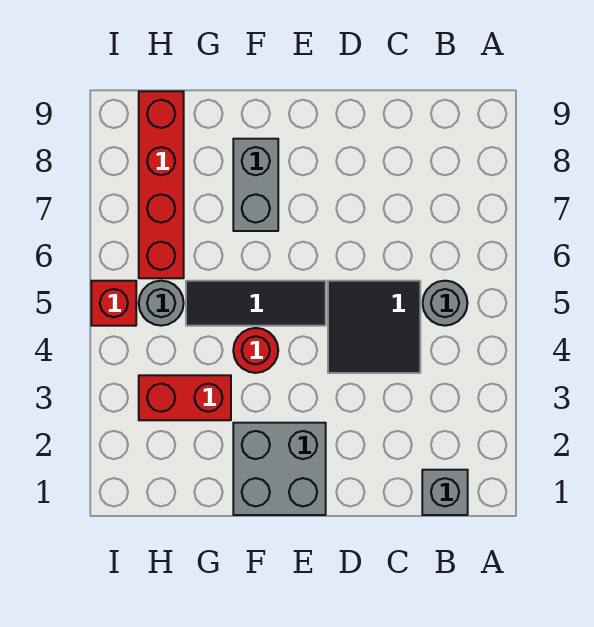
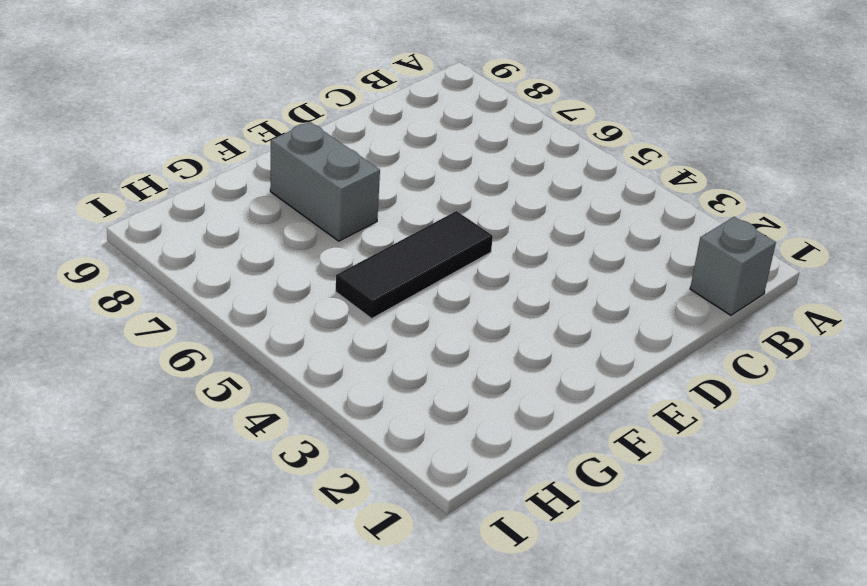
none -> grey 1x1 round brick [423,281,467,326]
none -> black 2x2 tile [328,281,420,373]

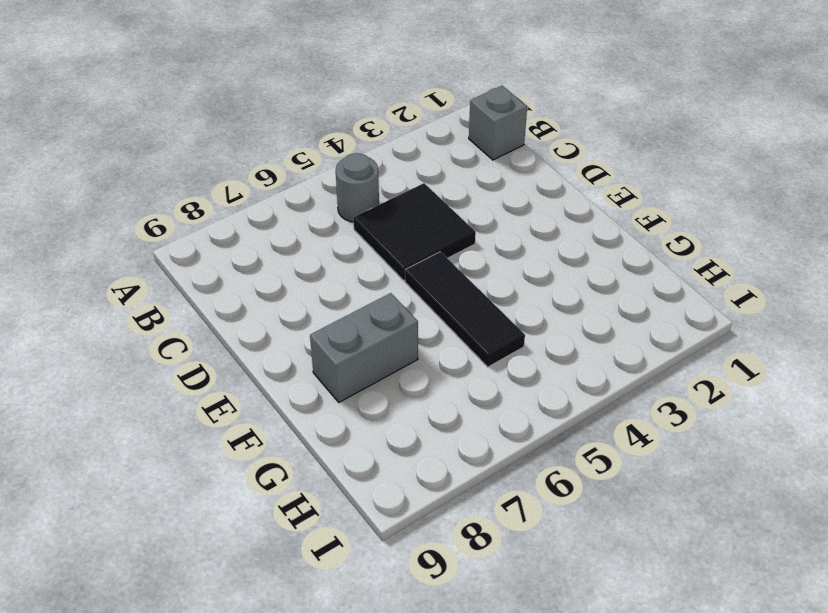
none -> grey 2x2 brick [233,423,326,515]
none -> red 1x1 round brick [233,328,278,373]

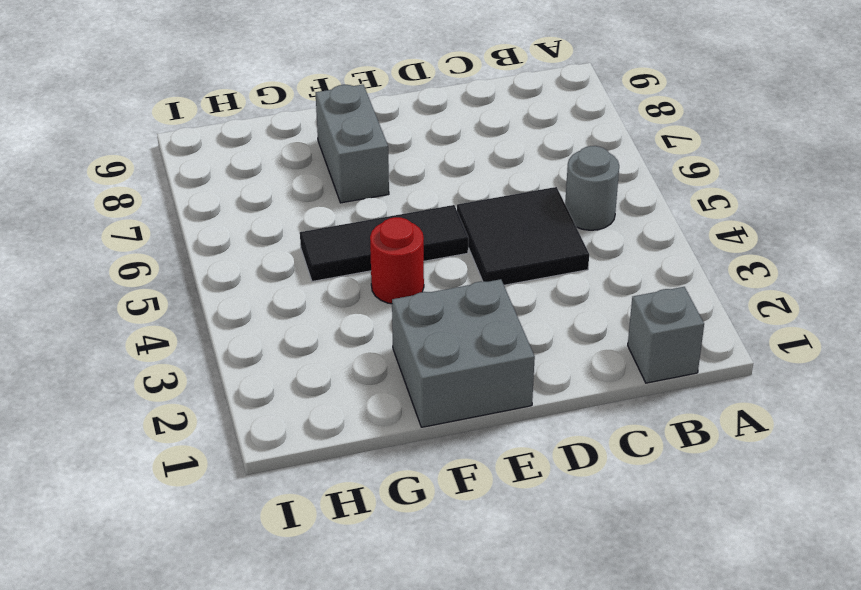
none -> red 1x2 brick [139,375,231,420]
none -> grey 1x1 round brick [139,281,184,326]

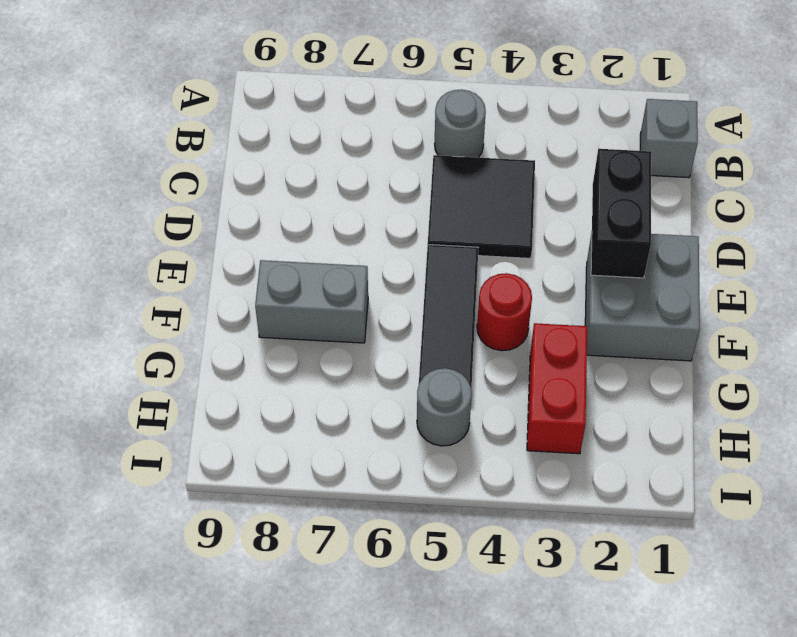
black 1x2 brick [591,149,651,278] -> none
none -> red 1x4 brick [139,91,184,278]
none -> red 1x1 brick [91,281,136,326]

